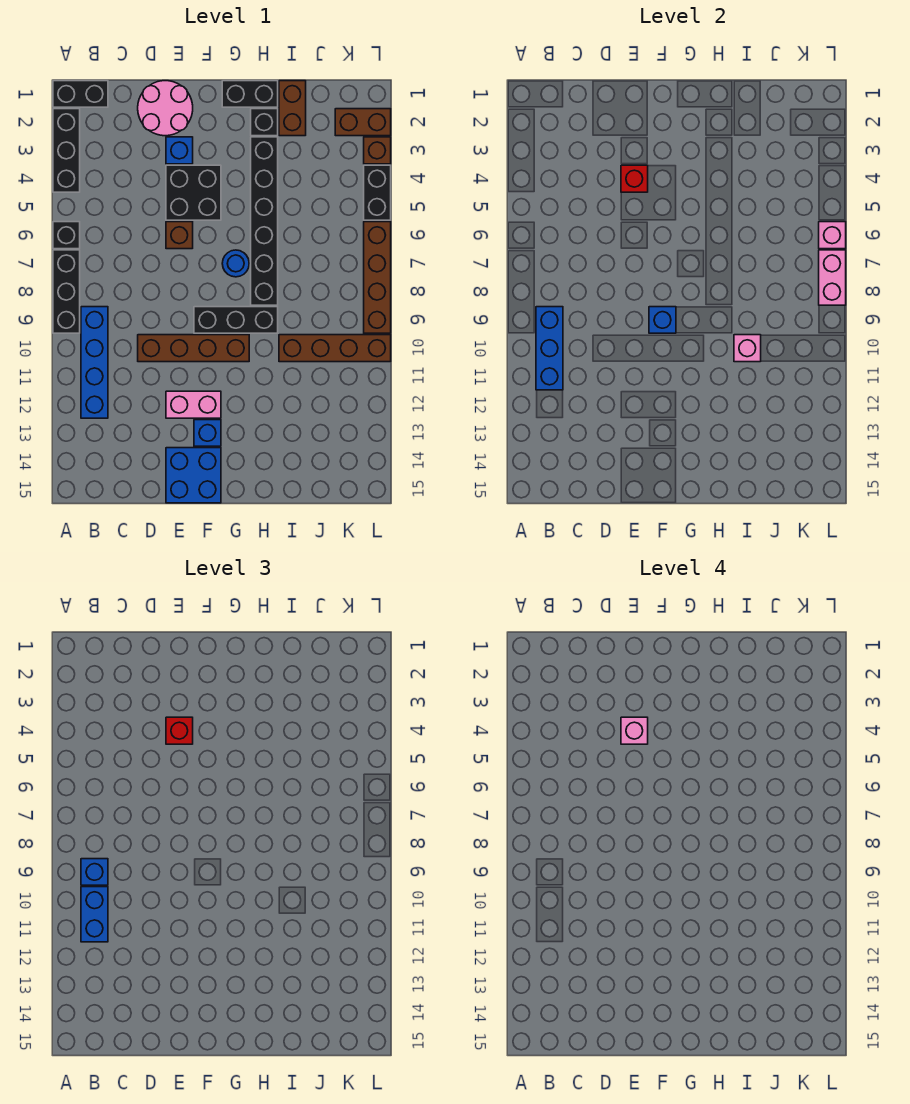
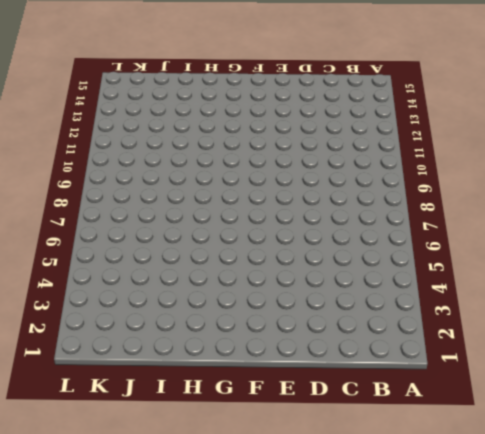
none -> black 1x2 brick [53,81,108,107]
none -> black 1x3 brick [53,109,80,192]
none -> black 1x1 brick [53,222,80,249]
none -> black 1x3 brick [53,250,80,333]

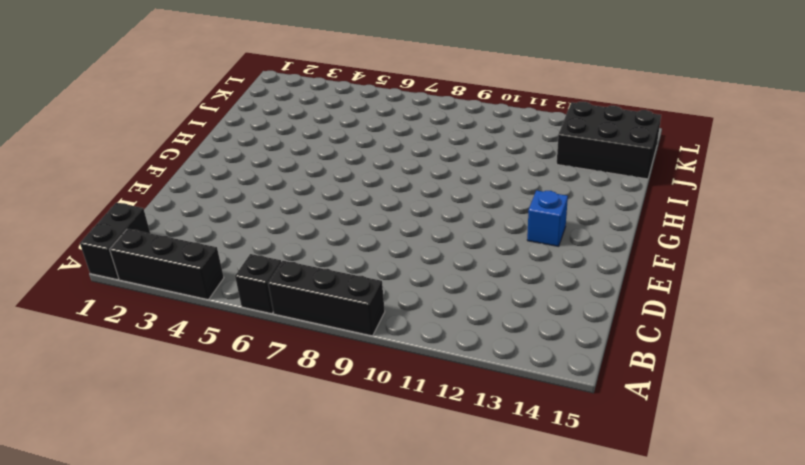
black 2x3 brick [557,102,661,179] -> none
none -> blue 1x4 brick [81,307,108,418]
none -> pink 2x2 round brick [138,81,193,136]
none -> brown 1x4 brick [138,335,249,362]
none -> blue 1x1 brick [166,137,193,164]

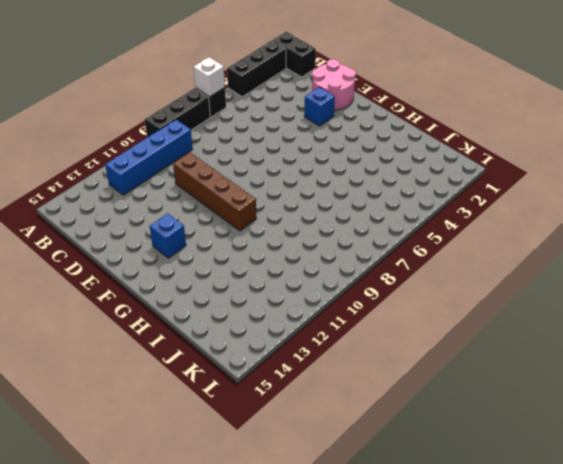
white 1x1 brick [193,57,225,97] -> none
none -> black 2x2 brick [166,165,221,220]
none -> brown 1x1 brick [166,222,193,249]
none -> pink 1x2 brick [166,391,221,418]
none -> blue 2x2 brick [166,448,221,503]

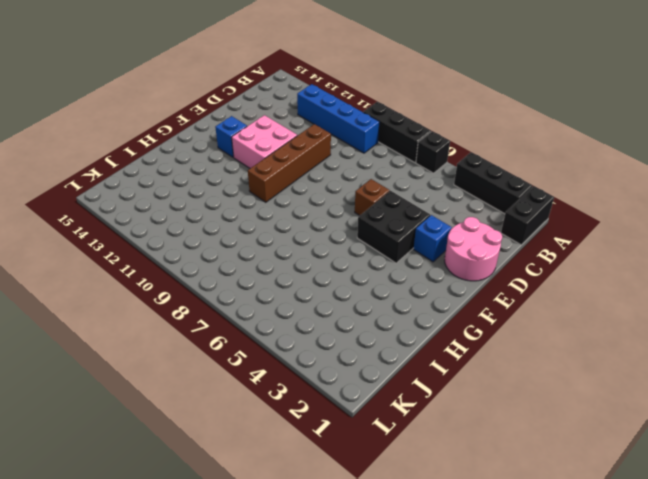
pink 2x2 brick [232,115,297,168] -> pink 1x2 brick [166,391,221,418]
none -> blue 2x2 brick [166,448,221,503]
none -> black 1x3 brick [194,307,278,333]
none -> black 1x2 brick [222,81,278,107]
none -> blue 1x1 round brick [222,250,249,277]

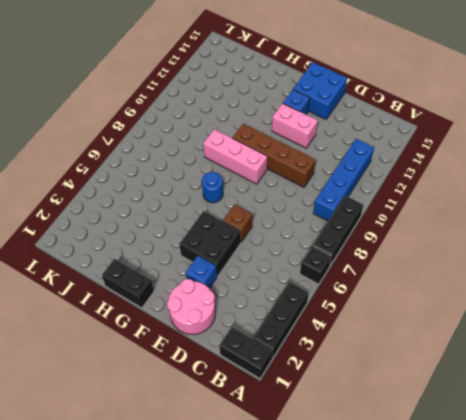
pink 1x3 brick [203,129,268,184] -> black 1x3 brick [194,307,278,333]
none -> black 1x1 brick [251,109,278,136]
none -> black 1x6 brick [251,137,278,305]
none -> brown 1x2 brick [279,81,306,136]
none -> brown 1x4 brick [279,335,391,362]

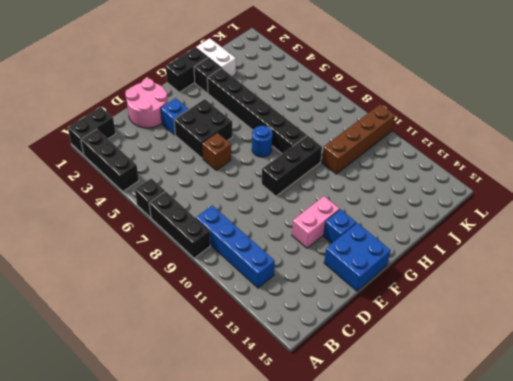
white 1x2 brick [196,38,236,77] -> brown 1x2 brick [279,81,306,136]
none -> brown 1x4 brick [138,335,249,362]
none -> brown 1x2 brick [335,109,391,136]
none -> brown 1x1 brick [364,137,391,164]
none -> black 1x2 brick [364,165,391,220]

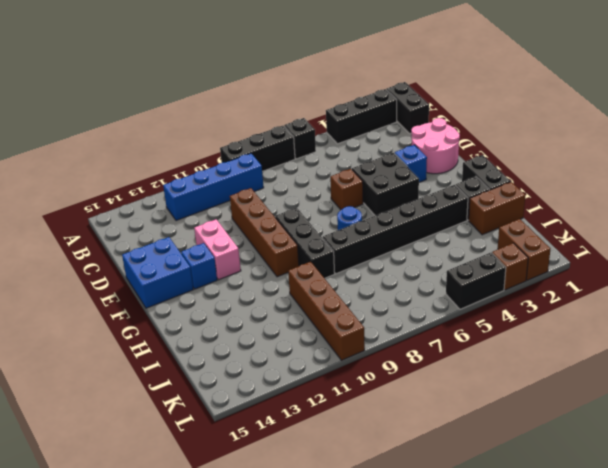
none -> brown 1x4 brick [364,222,391,333]
none -> blue 1x3 brick [536,307,563,390]
none -> red 1x1 brick [621,165,648,192]
none -> blue 1x1 brick [649,307,676,333]

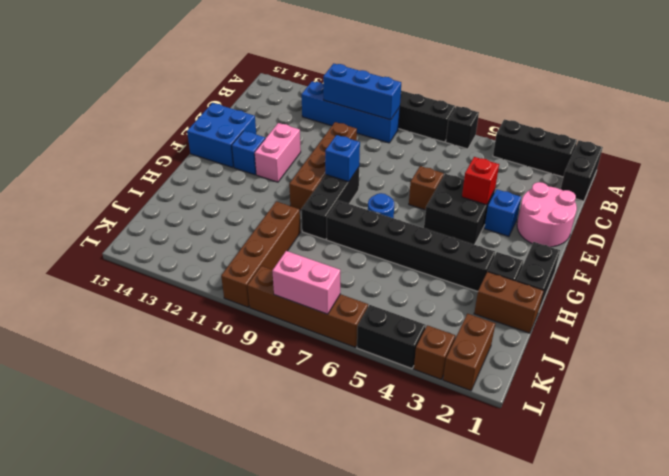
none -> pink 1x1 brick [734,335,761,362]
none -> pink 1x1 brick [819,222,846,249]
none -> blue 1x1 brick [81,859,108,885]
none -> blue 1x2 brick [81,887,108,942]

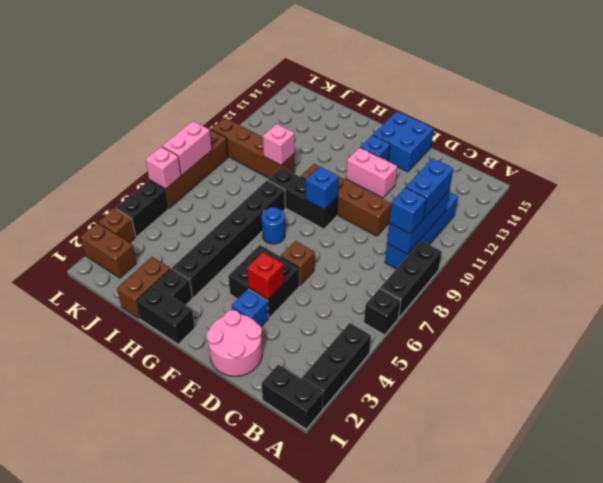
none -> red 1x1 brick [166,717,193,744]
none -> pink 1x1 brick [621,717,648,744]

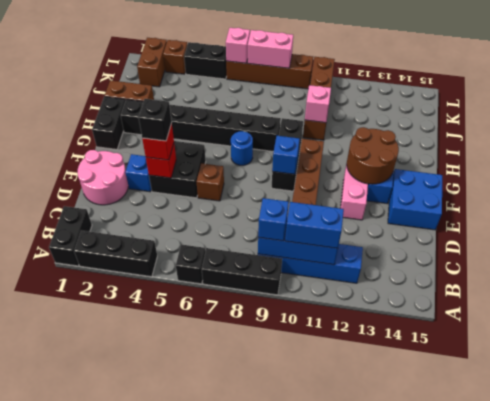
black 1x1 brick [138,99,172,141] -> pink 1x1 brick [621,717,648,744]
brown 2x2 round brick [346,127,399,184] -> none

